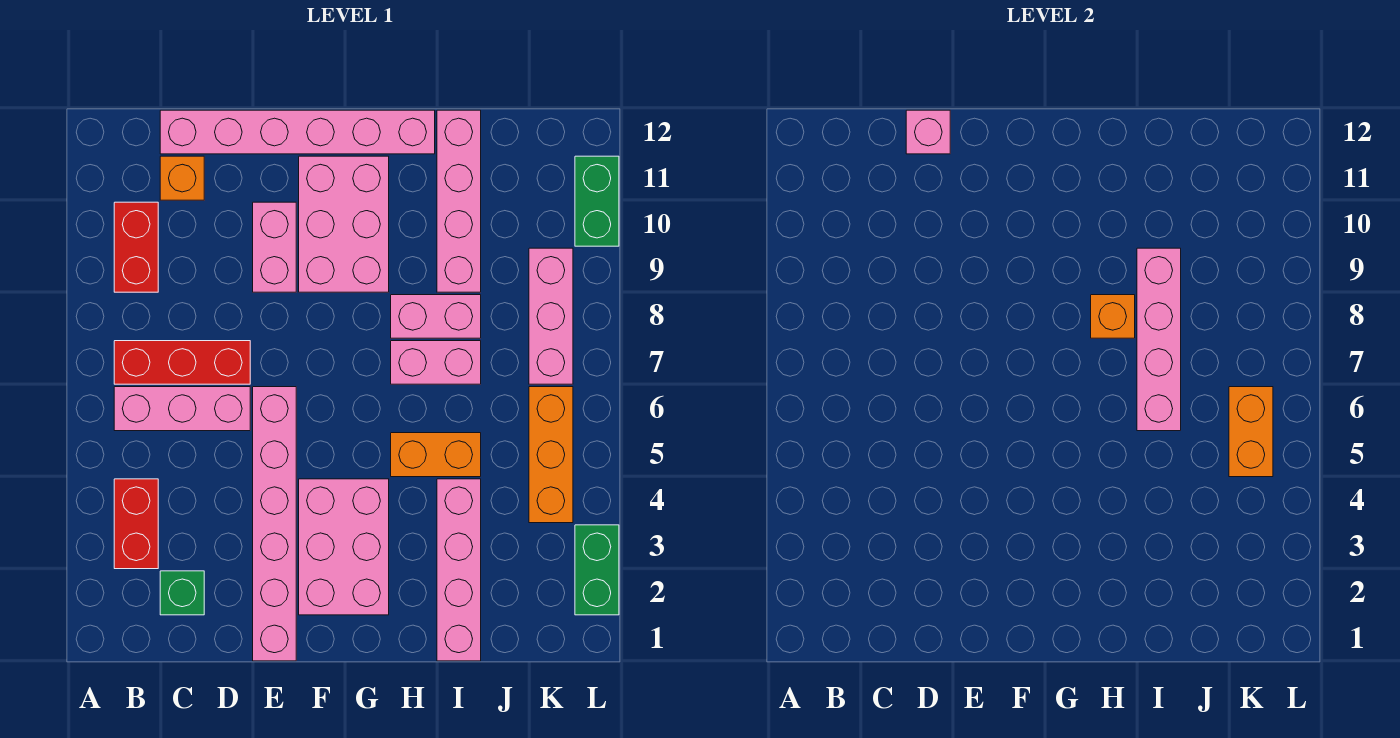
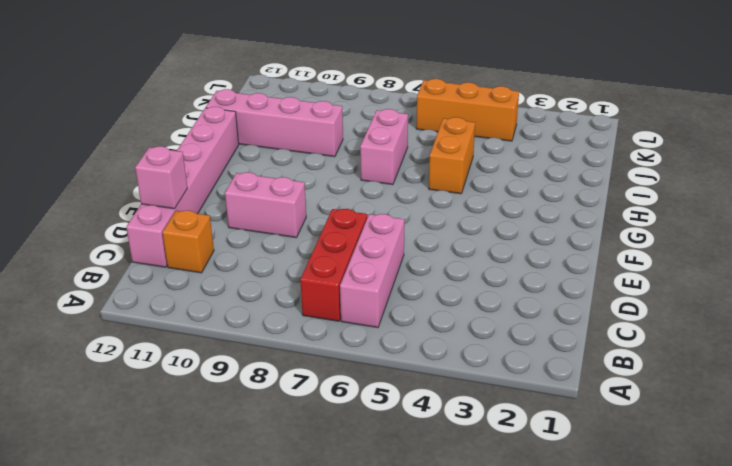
none -> red 1x2 brick [114,479,158,569]
none -> red 1x2 brick [114,202,158,292]
none -> green 1x1 brick [160,571,204,615]

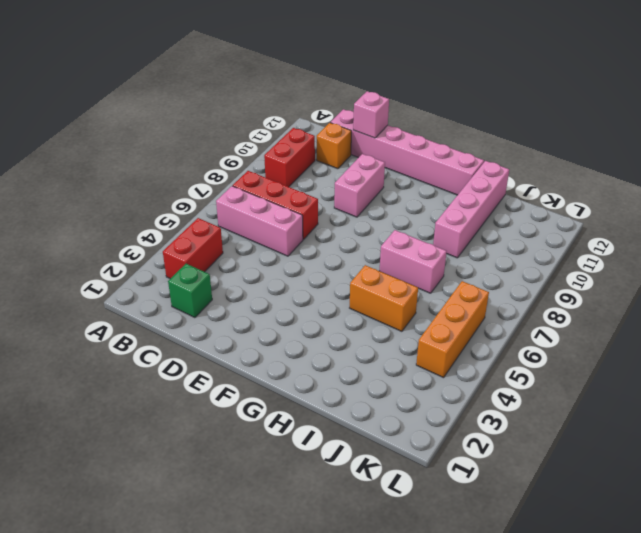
none -> pink 1x6 brick [253,387,296,661]
none -> pink 2x3 brick [299,479,389,615]
none -> pink 2x3 brick [299,156,389,292]

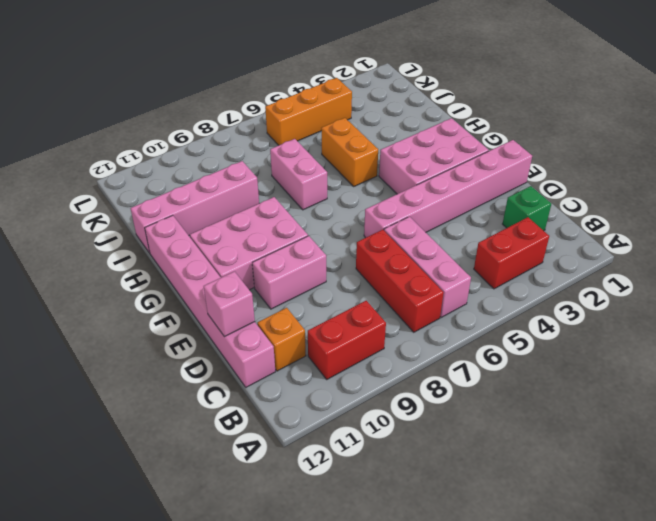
none -> pink 1x2 brick [391,295,481,338]
none -> pink 1x4 brick [437,479,481,661]
none -> pink 1x3 brick [529,248,573,384]

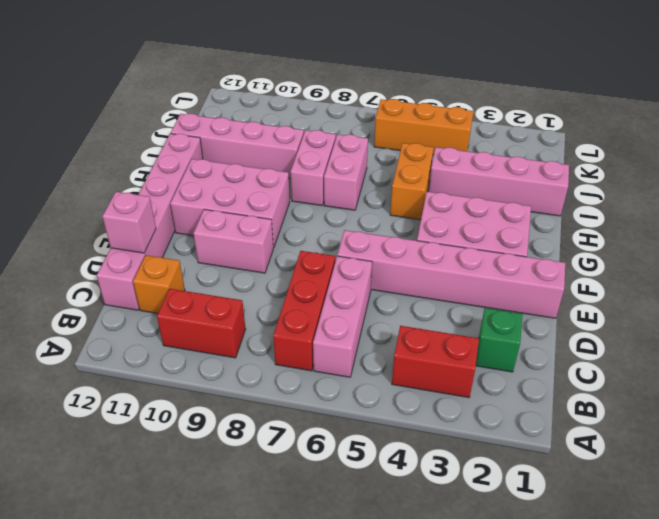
none -> pink 1x3 brick [529,248,573,384]
none -> green 1x2 brick [575,525,619,615]
none -> green 1x2 brick [575,156,619,246]

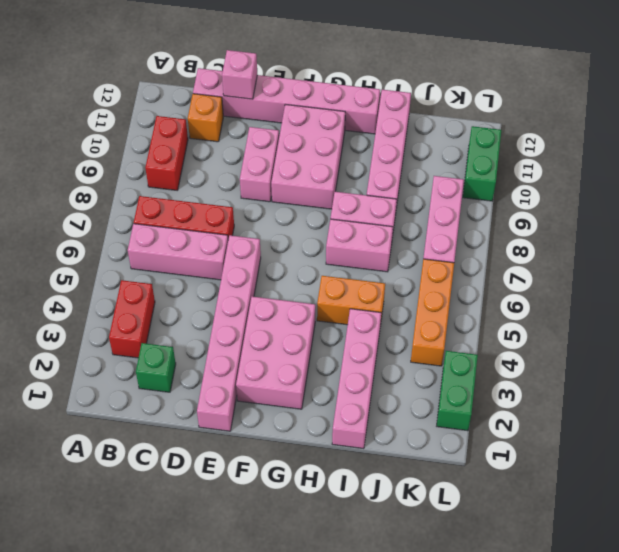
none -> orange 1x1 brick [1091,295,1135,338]
none -> pink 1x4 brick [1137,248,1181,431]
none -> orange 1x2 brick [1229,387,1273,477]

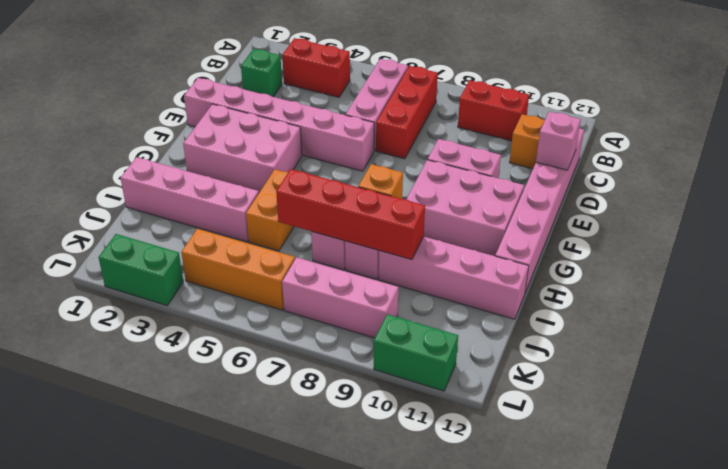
red 1x4 brick [276,169,425,260] -> pink 1x4 brick [1137,248,1181,431]
none -> orange 1x2 brick [1229,387,1273,477]

